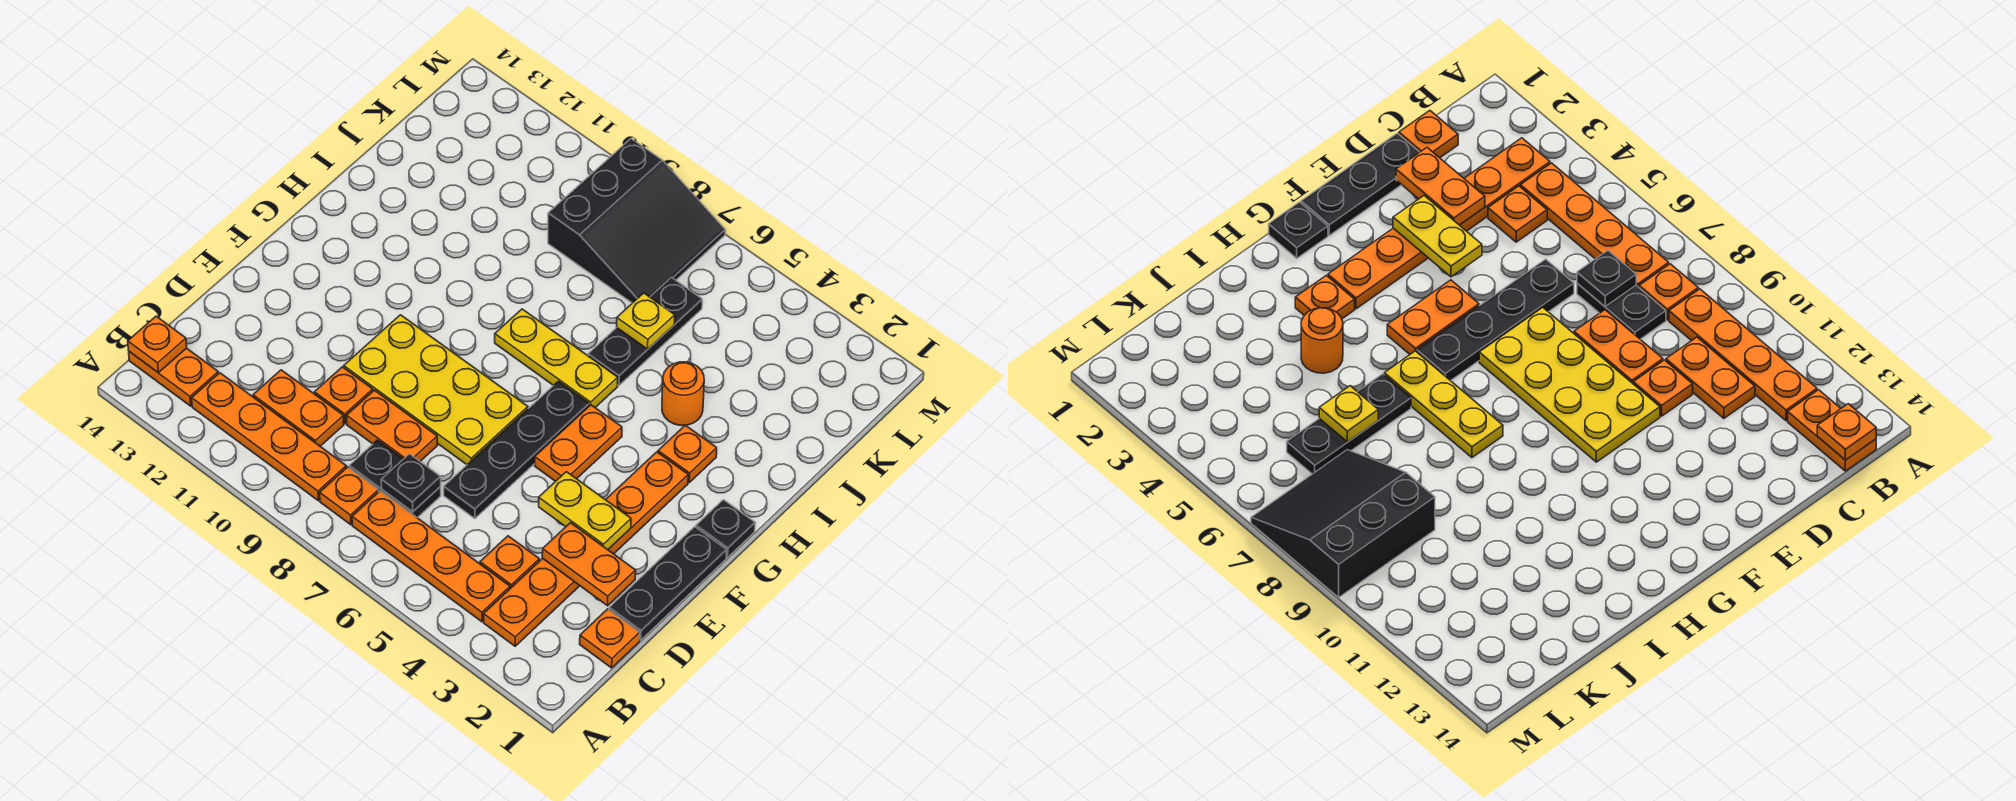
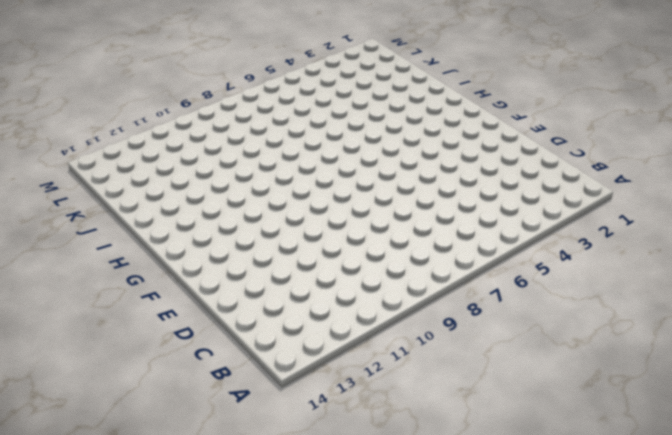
none -> orange 1x6 plate [484,452,688,646]
none -> orange 1x4 plate [352,491,510,622]
none -> orange 1x1 plate [320,467,379,525]

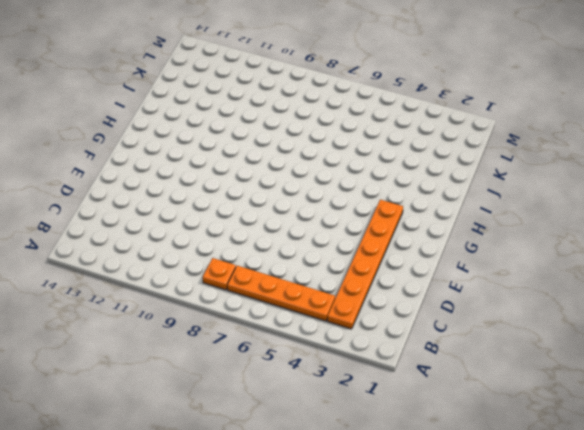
none -> orange 1x4 plate [192,373,346,501]
none -> orange 1x2 plate [129,348,218,406]
none -> orange 1x1 plate [580,609,640,668]

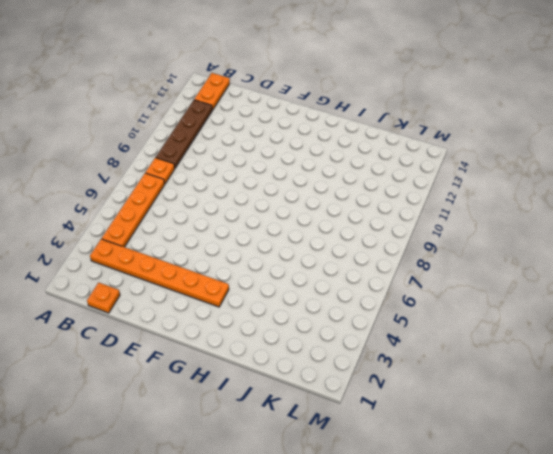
brown 1x4 plate [156,100,212,168] -> orange 1x4 plate [192,373,346,501]
none -> orange 1x1 plate [480,536,539,588]
none -> black 1x2 plate [349,440,441,518]
none -> orange 1x2 plate [253,370,344,446]

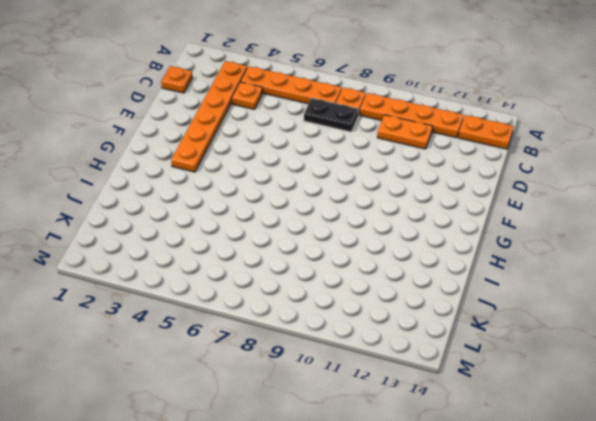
none -> black 1x3 plate [609,527,727,640]
none -> black 1x4 plate [444,381,589,519]
none -> orange 1x2 plate [346,390,438,461]

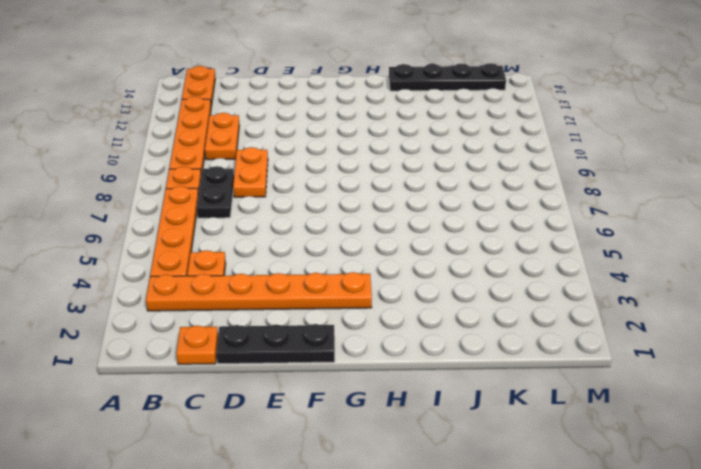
black 1x4 plate [389,63,506,91] -> black 1x4 plate moved to [444,381,589,519]
none -> orange 1x1 plate [314,367,373,423]
none -> yellow 2x4 plate [344,315,528,465]
none -> orange 1x2 plate [535,405,622,481]

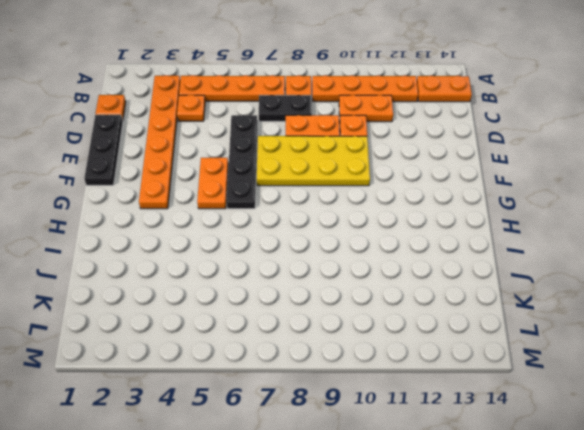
none -> black 1x1 plate [696,500,755,558]
none -> orange 1x1 plate [658,425,717,482]
none -> yellow 1x3 plate [495,309,618,407]

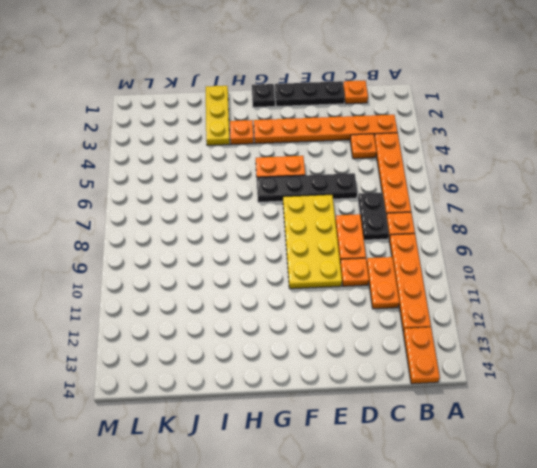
yellow 1x3 plate [206,86,230,145] -> yellow 1x3 plate moved to [495,309,618,407]
none -> orange 1x1 round brick [662,362,704,426]
none -> black 1x3 plate [588,278,702,385]
none -> black 3x3 slope [548,139,725,303]

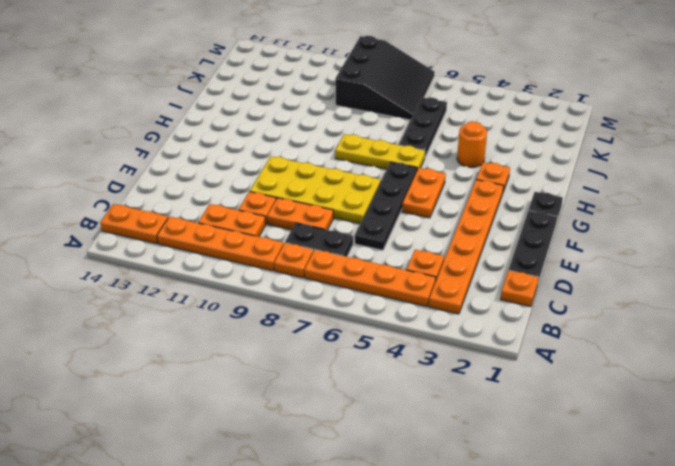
none -> orange 1x1 plate [128,316,187,373]
none -> black 1x1 plate [381,454,441,512]
none -> orange 1x2 plate [542,523,636,606]

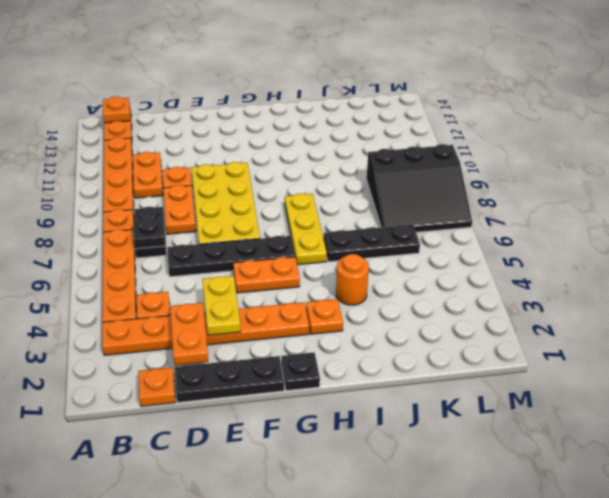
none -> yellow 1x1 plate [617,293,675,349]

